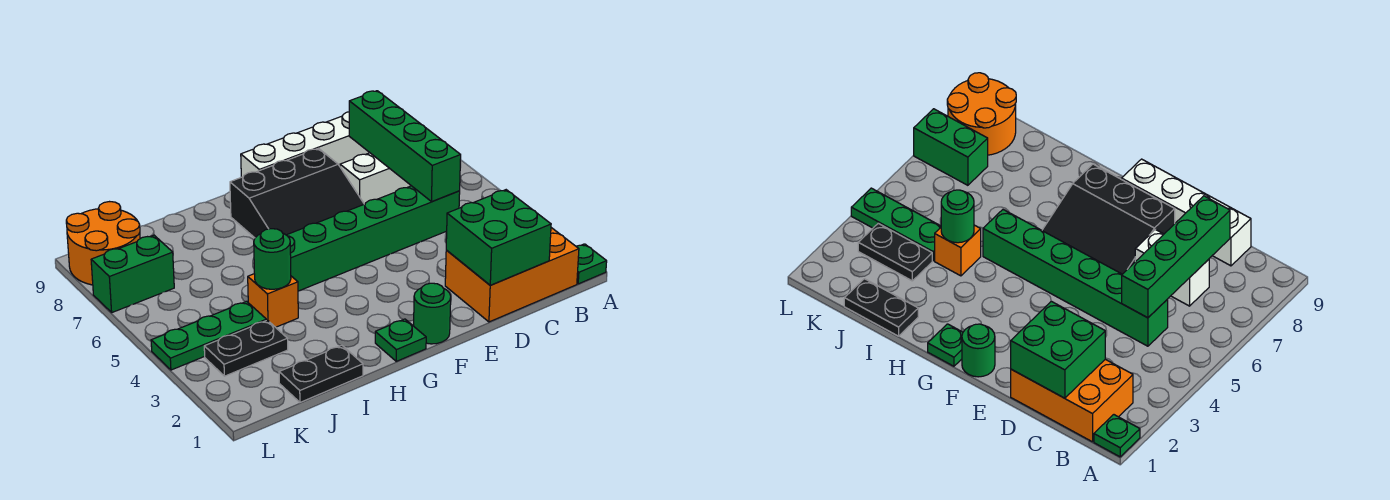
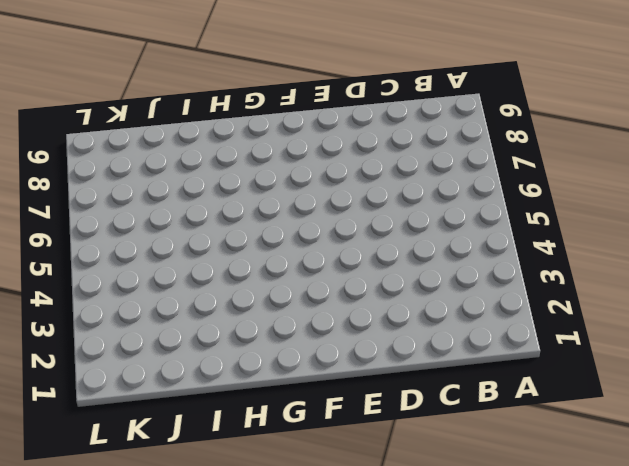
none -> green 1x1 plate [576,244,607,284]
none -> orange 2x3 brick [445,228,579,322]
none -> green 1x6 brick [287,186,460,291]

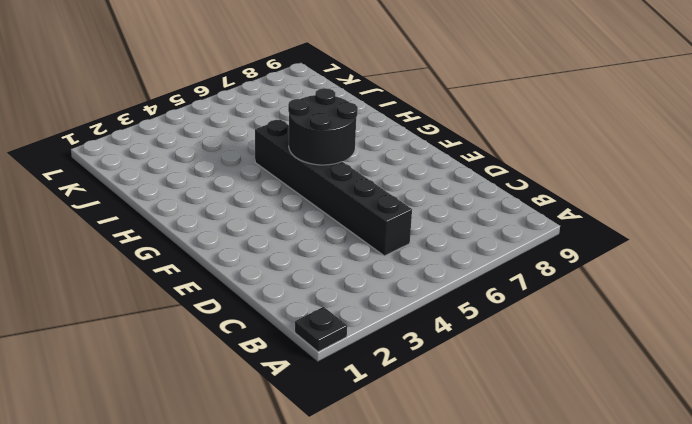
black 1x1 plate [295,307,347,352] -> green 1x1 plate [576,244,607,284]
black 1x6 brick [255,120,412,256] -> green 1x6 brick [287,186,460,291]
black 2x2 round brick [288,88,358,165] -> none
none -> orange 2x3 brick [445,228,579,322]
none -> white 1x2 brick [340,153,411,204]
none -> white 1x4 brick [241,112,370,177]

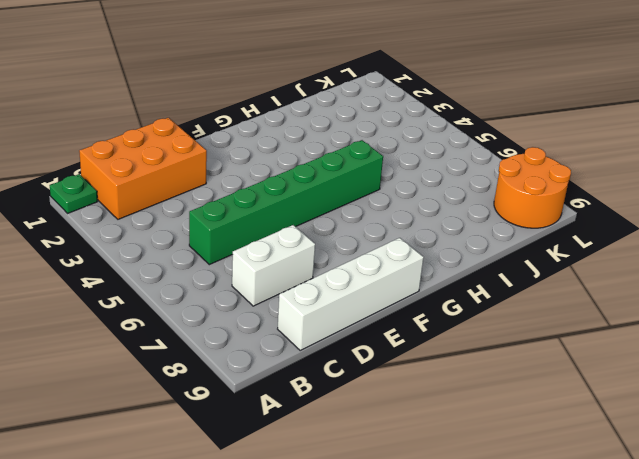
none -> black 3x3 slope [230,149,364,238]
none -> green 1x1 round brick [414,283,451,344]
none -> green 1x1 plate [375,319,426,361]

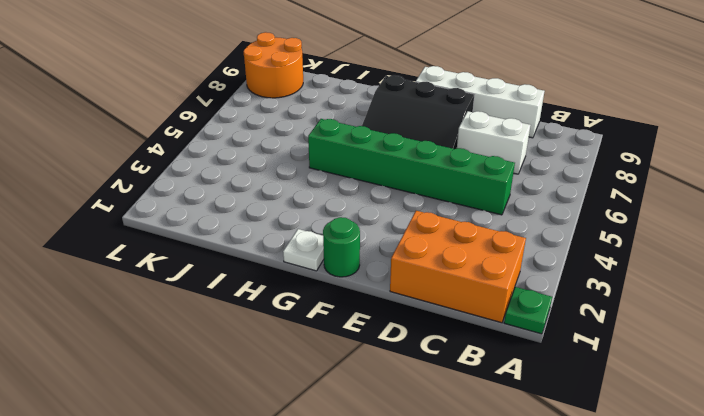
white 1x1 plate [283,229,324,271] -> green 1x1 plate [375,319,426,361]
none -> black 1x2 plate [279,345,363,402]
none -> orange 1x1 brick [248,274,298,327]
none -> black 1x2 plate [204,320,288,376]

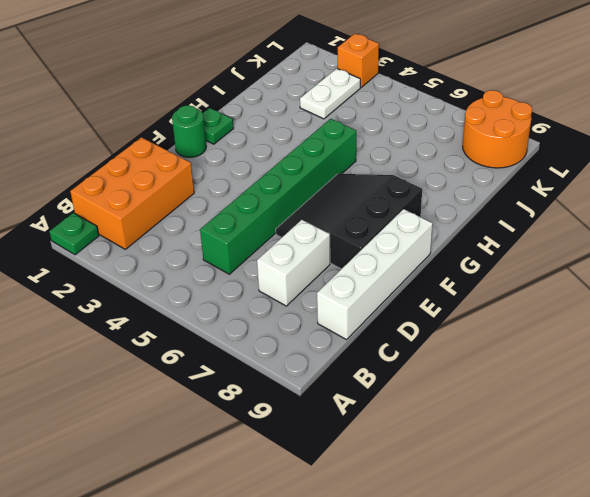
white 1x2 plate [300,69,360,119] -> black 1x2 plate [204,320,288,376]
orange 1x1 brick [338,34,379,87] -> orange 1x1 brick moved to [248,274,298,327]
none -> black 1x2 plate [279,345,363,402]
none -> green 1x3 plate [151,301,266,370]
none -> green 1x2 brick [91,235,174,312]

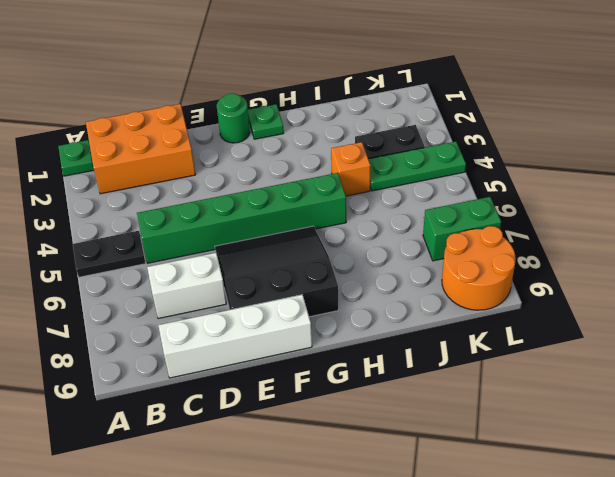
black 1x2 plate [73,231,146,277] -> black 1x2 plate moved to [279,345,363,402]
none -> green 2x2 brick [446,190,551,285]
none -> green 1x4 brick [349,91,461,201]
none -> green 1x1 round brick [254,229,291,289]

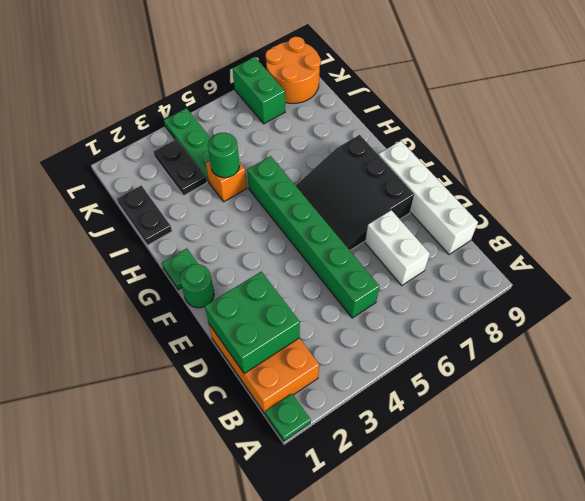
none -> green 1x4 brick [349,91,461,201]

